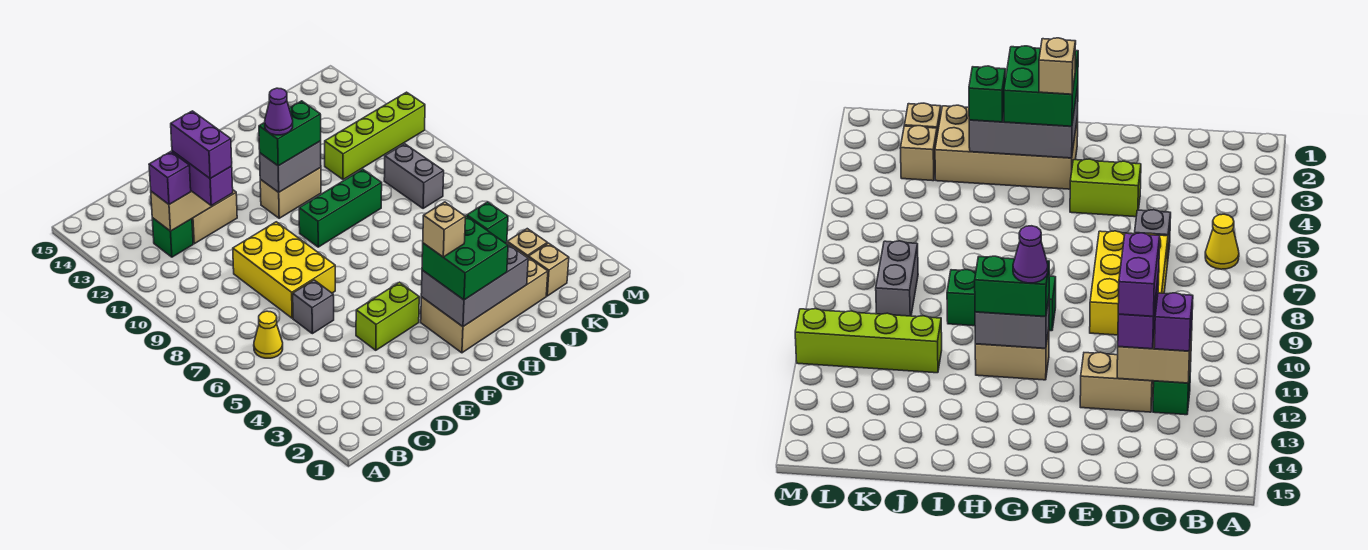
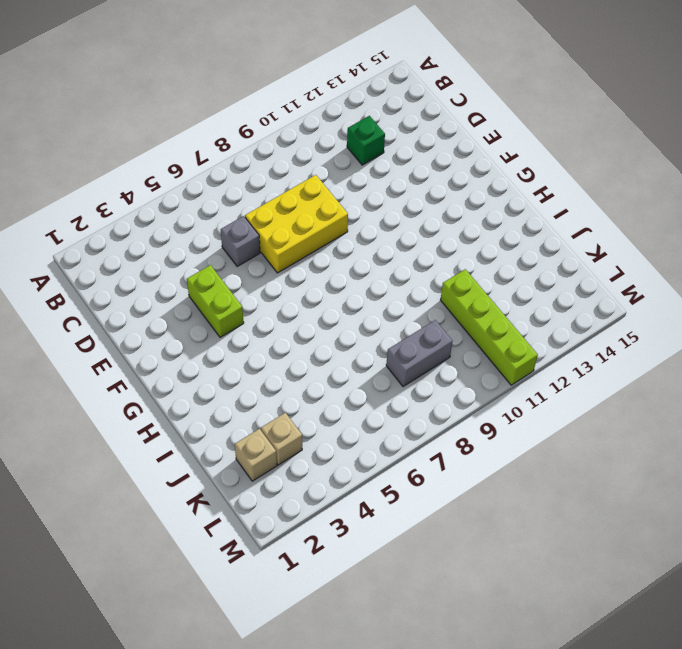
none -> yellow 1x1 cone [254,311,283,358]
none -> tan 1x2 brick [192,190,237,244]
none -> tan 2x4 brick [421,243,548,353]

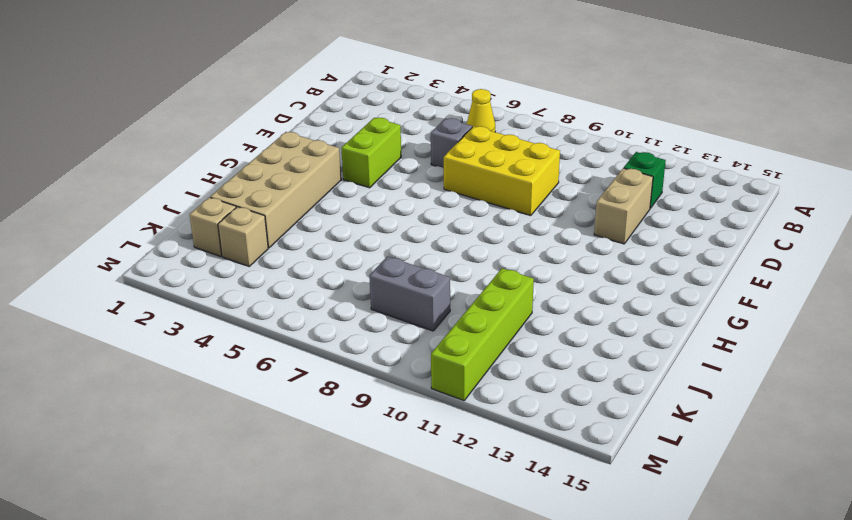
none -> green 1x3 brick [299,169,382,247]
none -> tan 1x2 brick [260,167,321,218]
none -> tan 1x2 brick [151,191,214,231]

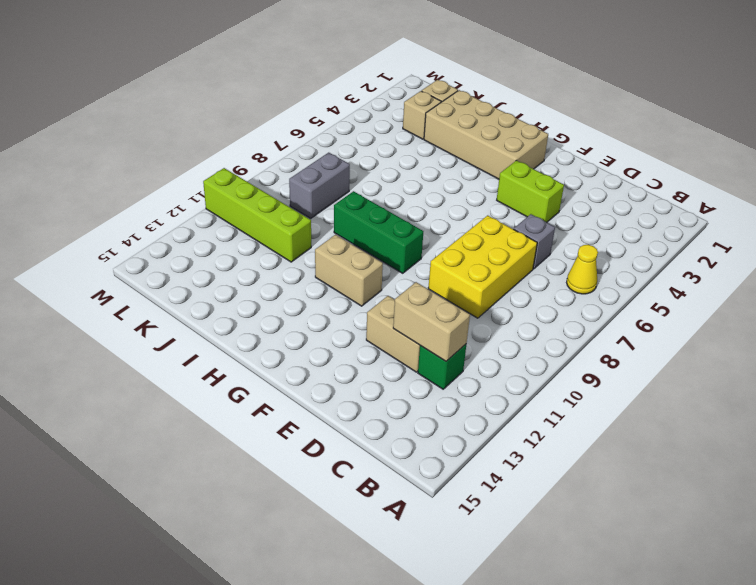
none -> grey 2x3 brick [421,243,528,327]
none -> grey 1x2 brick [260,141,321,192]
none -> purple 1x1 brick [149,152,191,204]

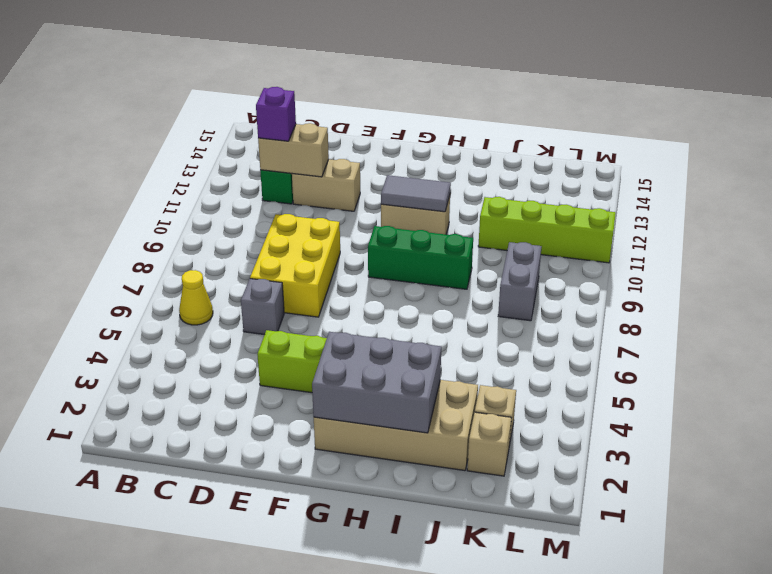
grey 1x2 tile [381,175,451,212] -> grey 1x2 brick [260,141,321,192]
none -> purple 1x2 brick [172,151,233,205]
none -> green 2x2 brick [422,216,508,300]
none -> green 1x2 brick [259,101,321,166]

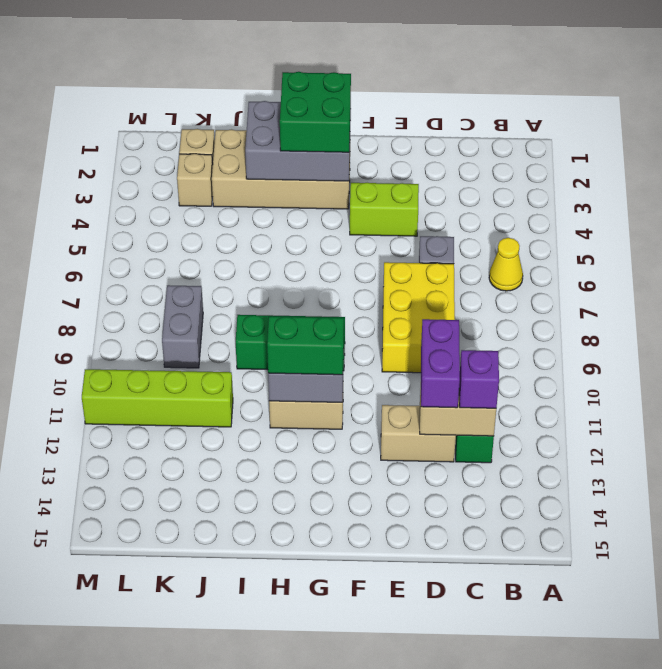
none -> green 1x1 brick [467,202,508,243]
none -> purple 1x2 brick [171,111,232,179]
none -> tan 1x1 brick [423,202,465,257]

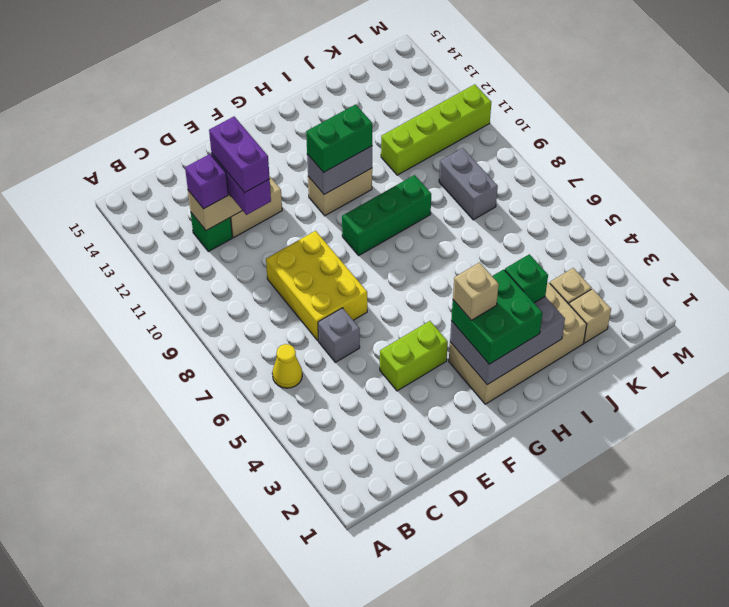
none -> purple 1x1 cone [265,88,293,135]

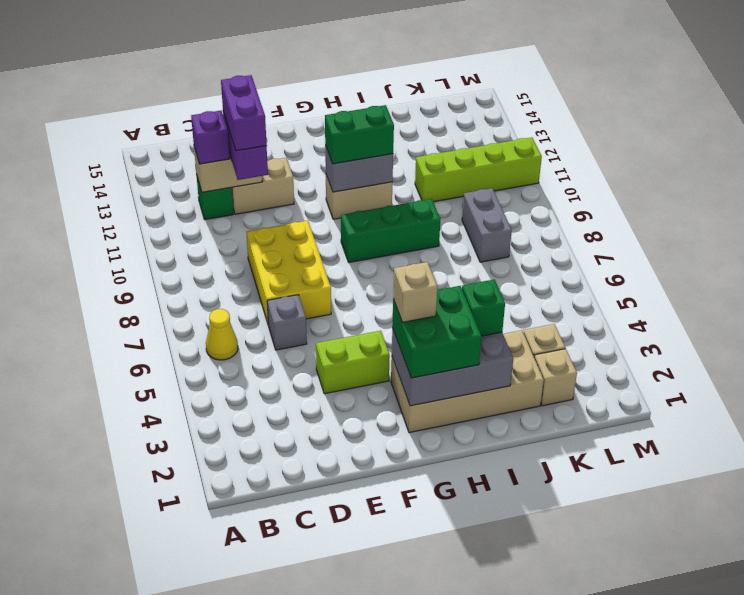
none -> purple 1x1 cone [265,88,293,135]

